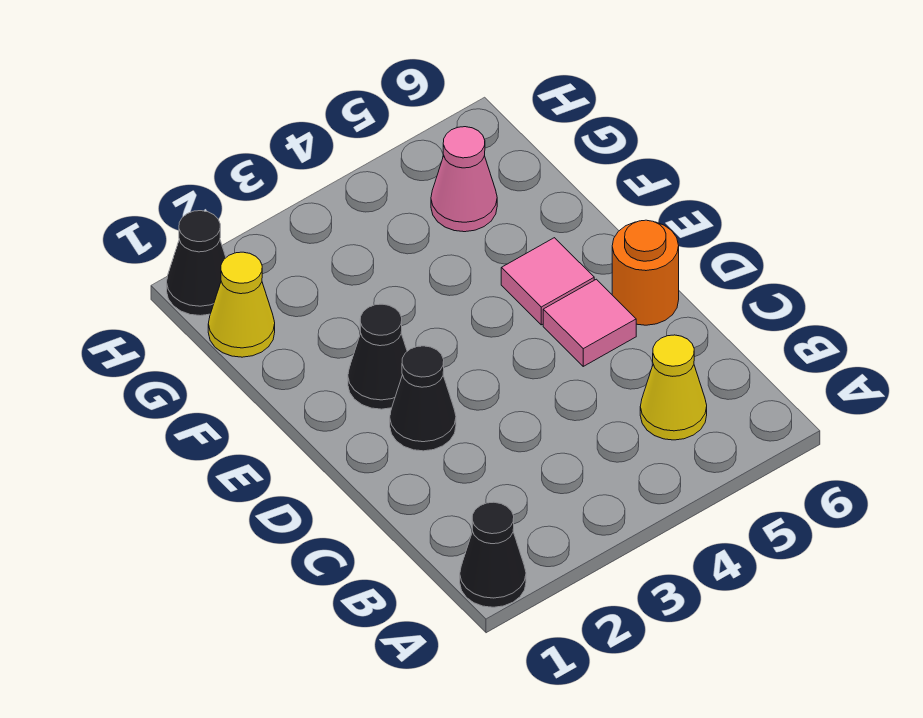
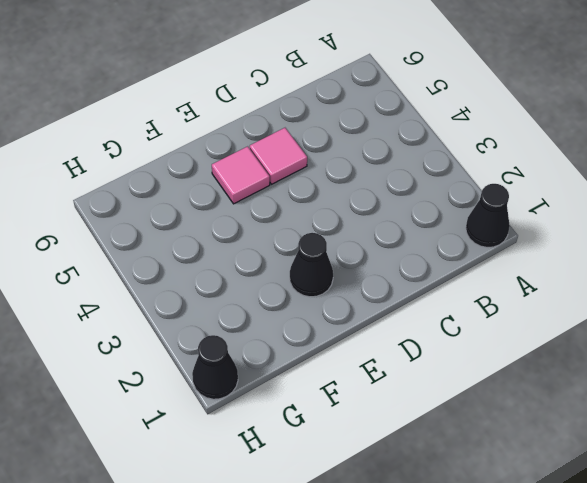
none -> yellow 1x1 cone [640,335,707,440]
none -> black 1x1 cone [390,346,456,451]

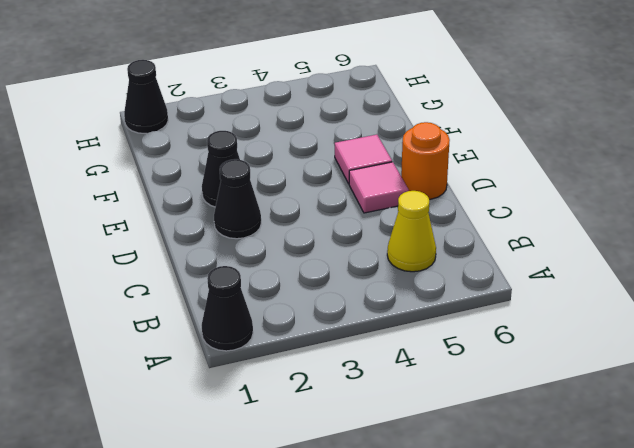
none -> yellow 1x1 cone [208,252,275,357]
none -> pink 1x1 cone [431,127,497,232]

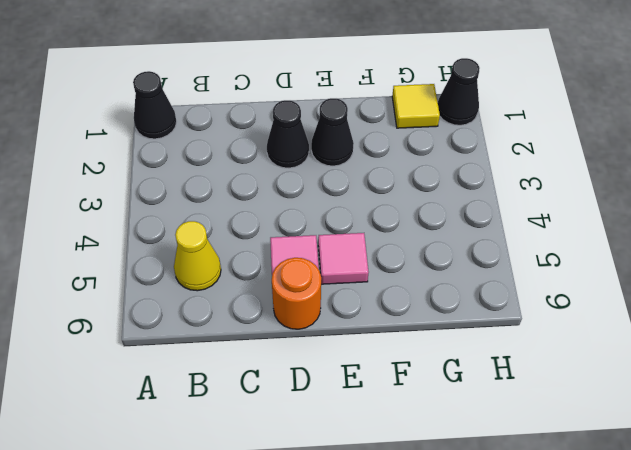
yellow 1x1 tile [392,84,440,128] -> yellow 1x1 cone [208,252,275,357]
none -> pink 1x1 cone [431,127,497,232]

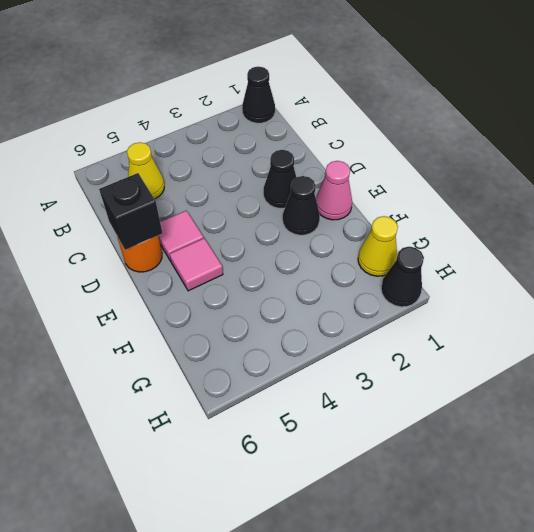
black 1x1 brick [99,173,162,250] -> none
pink 1x1 cone [316,161,352,220] -> pink 1x1 cone moved to [431,127,497,232]

